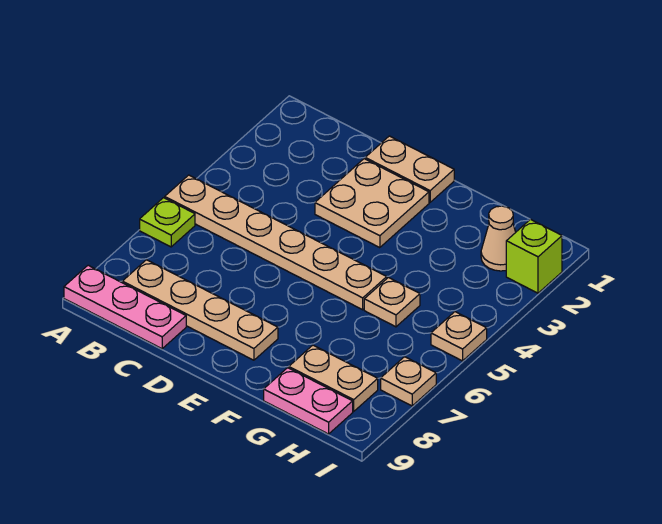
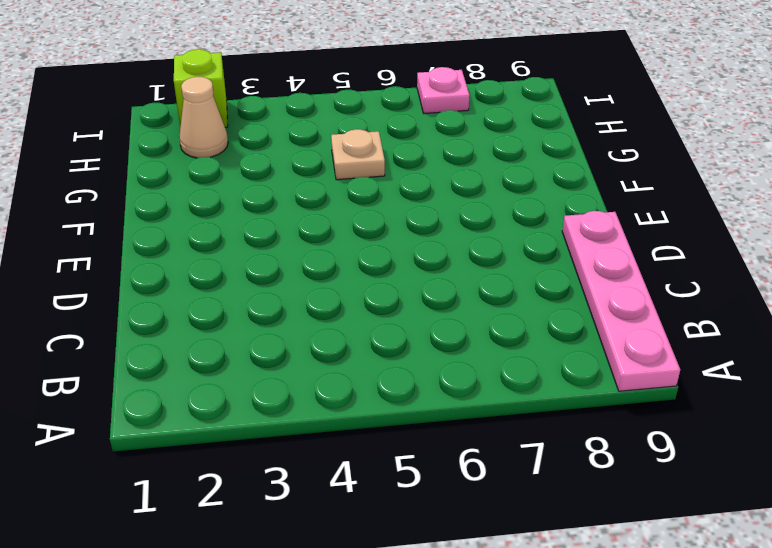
pink 1x4 plate [562,211,680,391] -> pink 1x3 plate [64,265,186,349]
pink 1x1 plate [417,67,470,114] -> tan 1x1 plate [381,357,436,406]
none -> tan 1x6 plate [165,175,387,310]
none -> lime 1x1 plate [140,198,195,247]
none -> tan 1x4 plate [122,260,278,360]

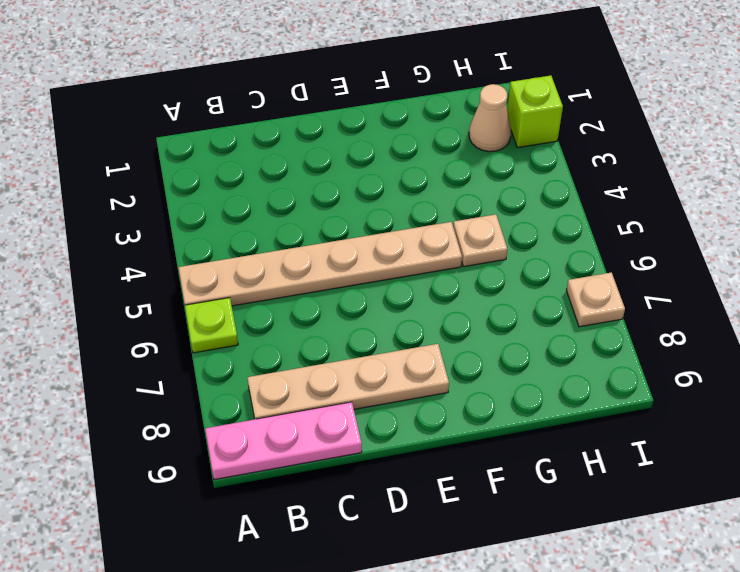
none -> tan 1x2 plate [365,136,454,202]
none -> tan 2x2 plate [315,159,429,248]
none -> tan 1x2 plate [289,345,378,411]

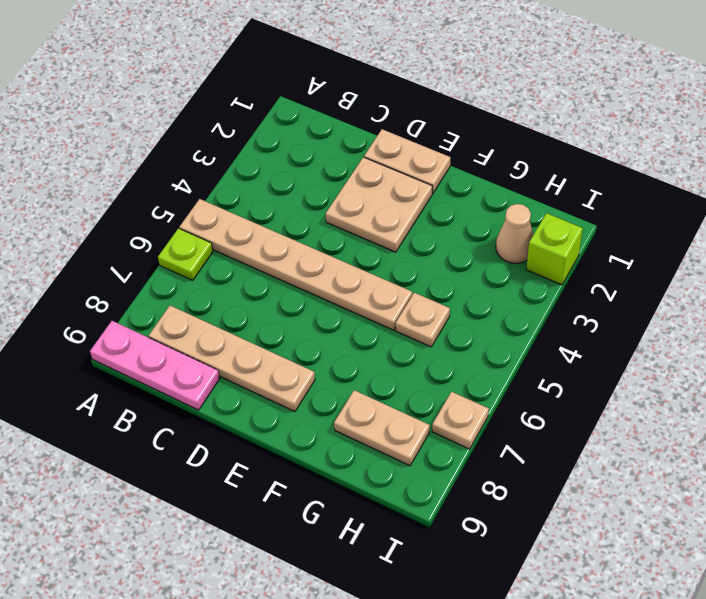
none -> pink 1x2 plate [264,368,353,434]
none -> tan 1x1 plate [431,312,487,361]

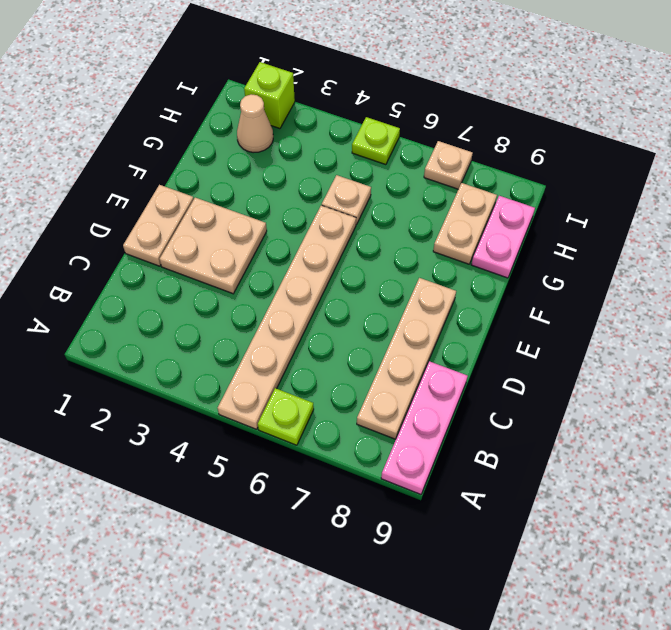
lime 1x1 plate [352,117,400,165] -> tan 1x1 plate [431,312,487,361]

